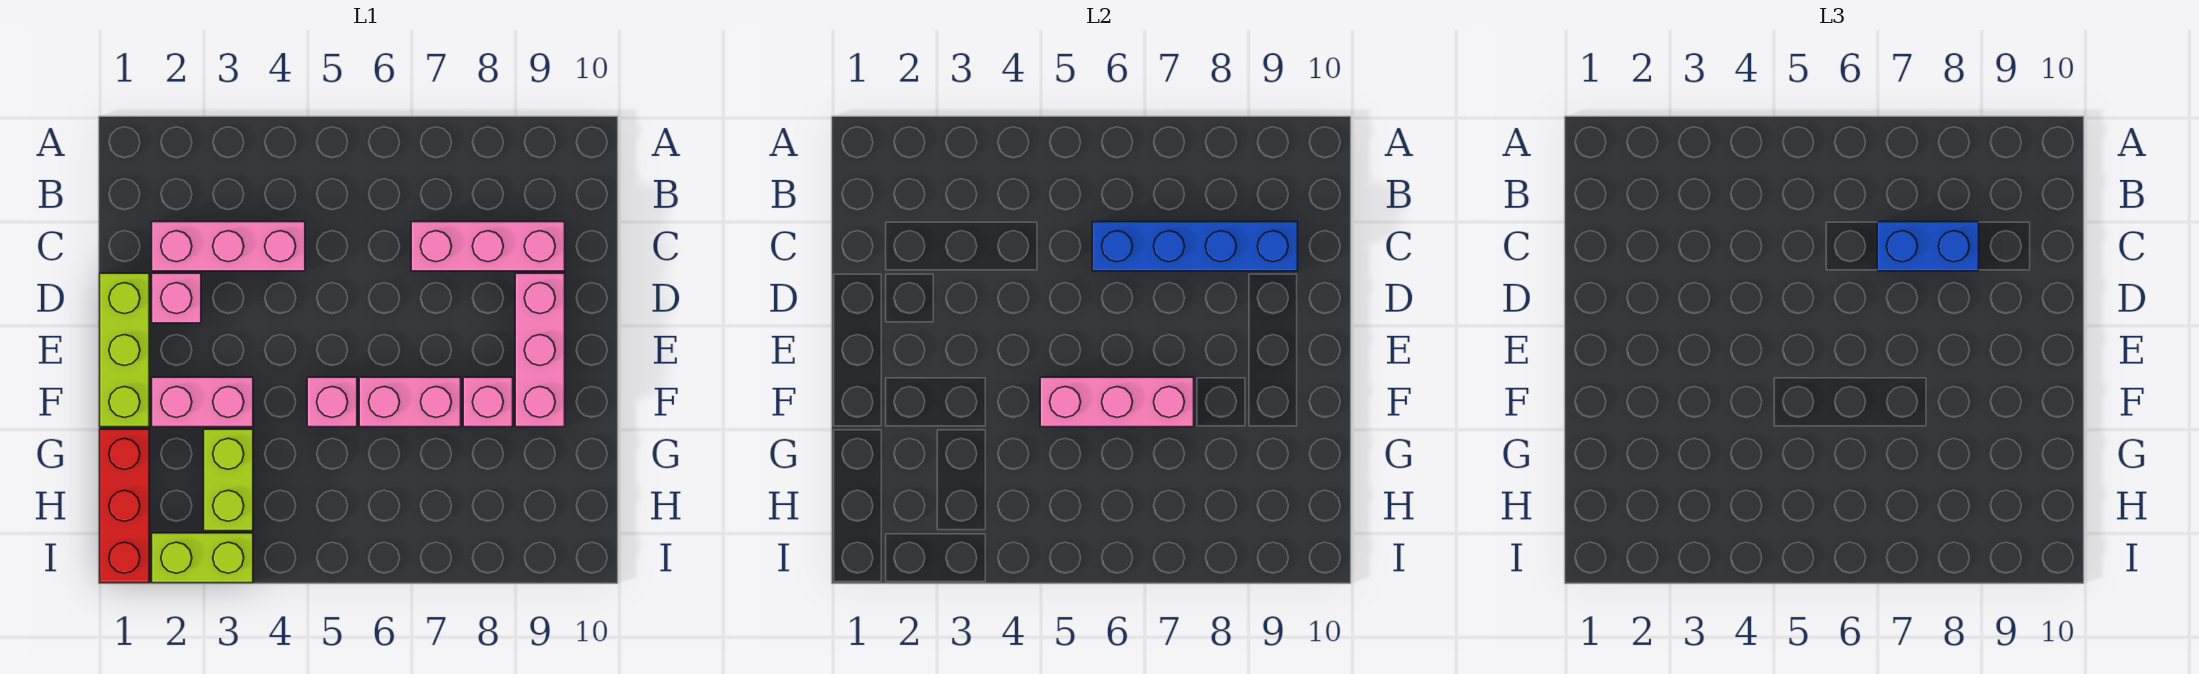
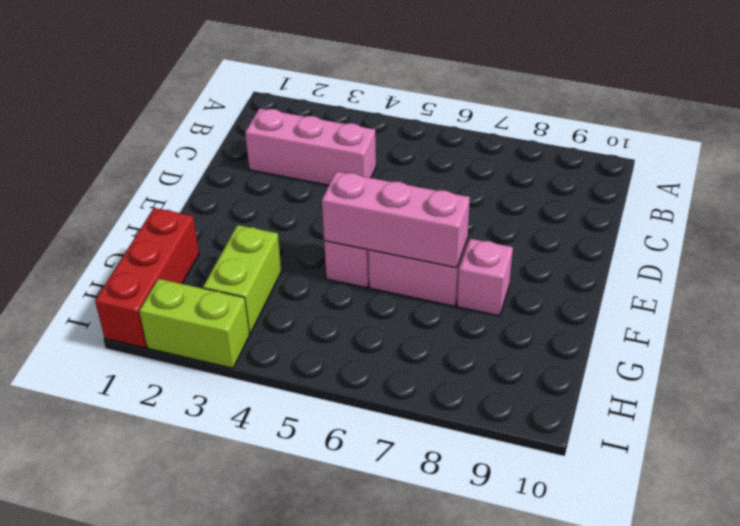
none -> pink 1x3 brick [411,222,565,271]
none -> lime 1x3 brick [100,273,149,427]
none -> pink 1x1 brick [152,273,201,323]

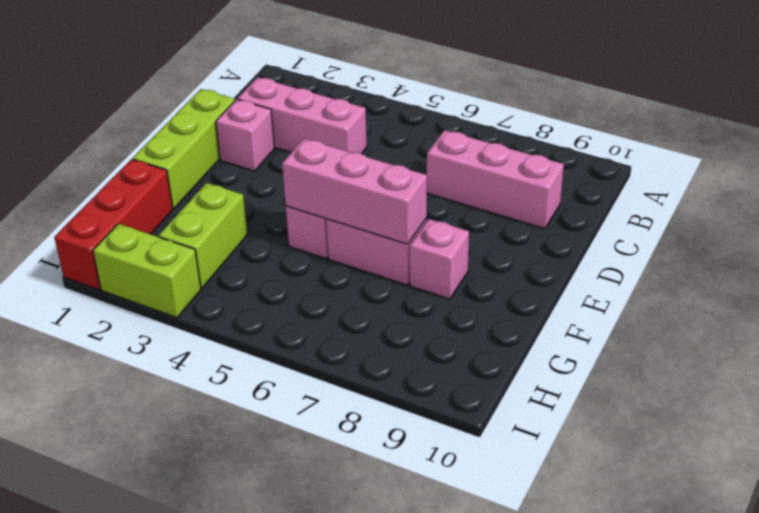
none -> pink 1x3 brick [515,273,565,427]
none -> pink 1x2 brick [152,377,253,427]
none -> blue 1x4 brick [1092,222,1298,271]

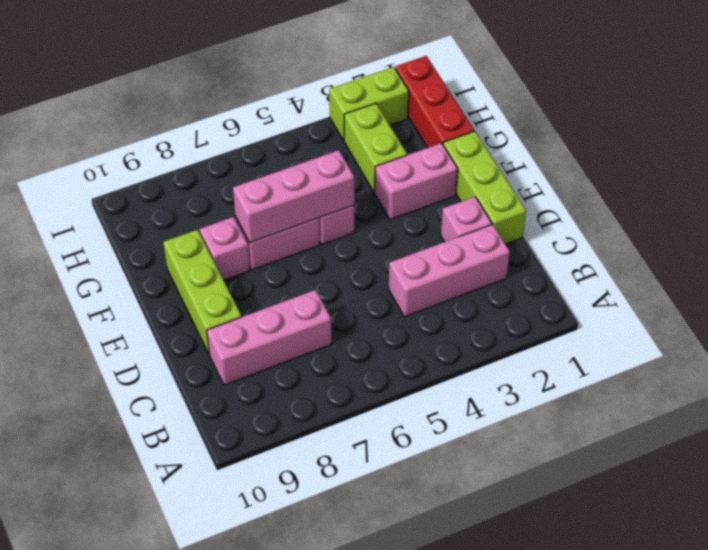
lime 1x3 brick [163,230,242,354] -> pink 1x3 brick [515,273,565,427]
none -> blue 1x4 brick [1092,222,1298,271]
none -> blue 1x2 brick [1877,222,1979,271]

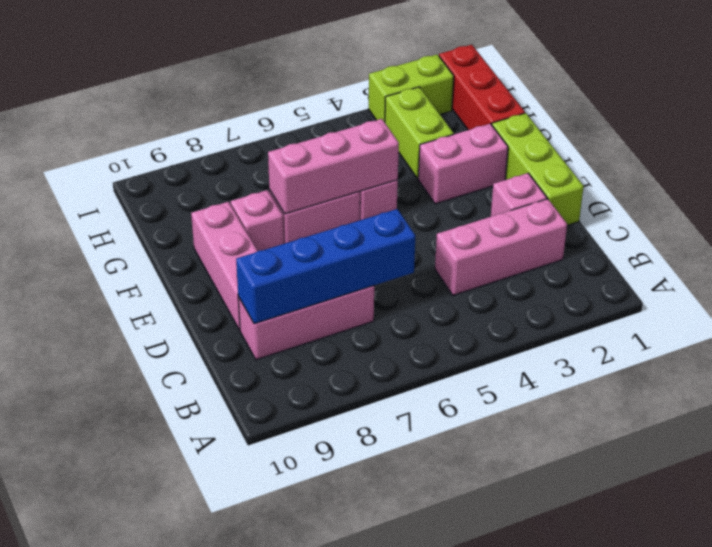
none -> blue 1x2 brick [1877,222,1979,271]

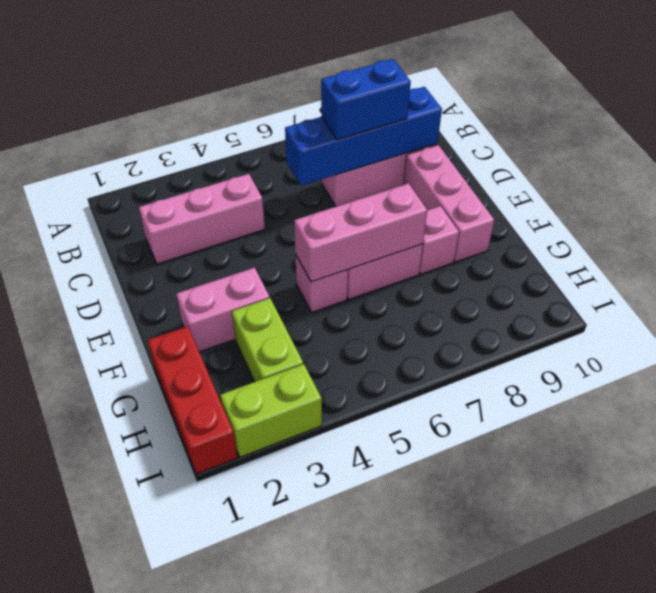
none -> lime 1x3 brick [100,273,149,427]
none -> pink 1x1 brick [152,273,201,323]

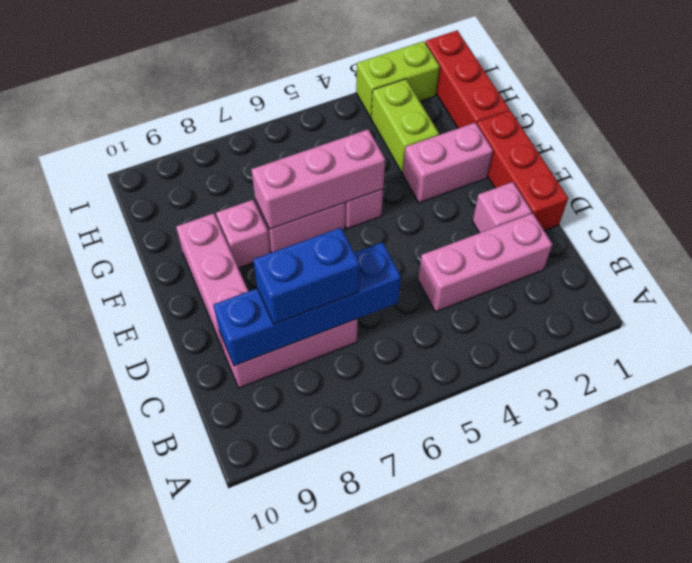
red 1x3 brick [477,111,568,231] -> lime 1x3 brick [100,273,149,427]

